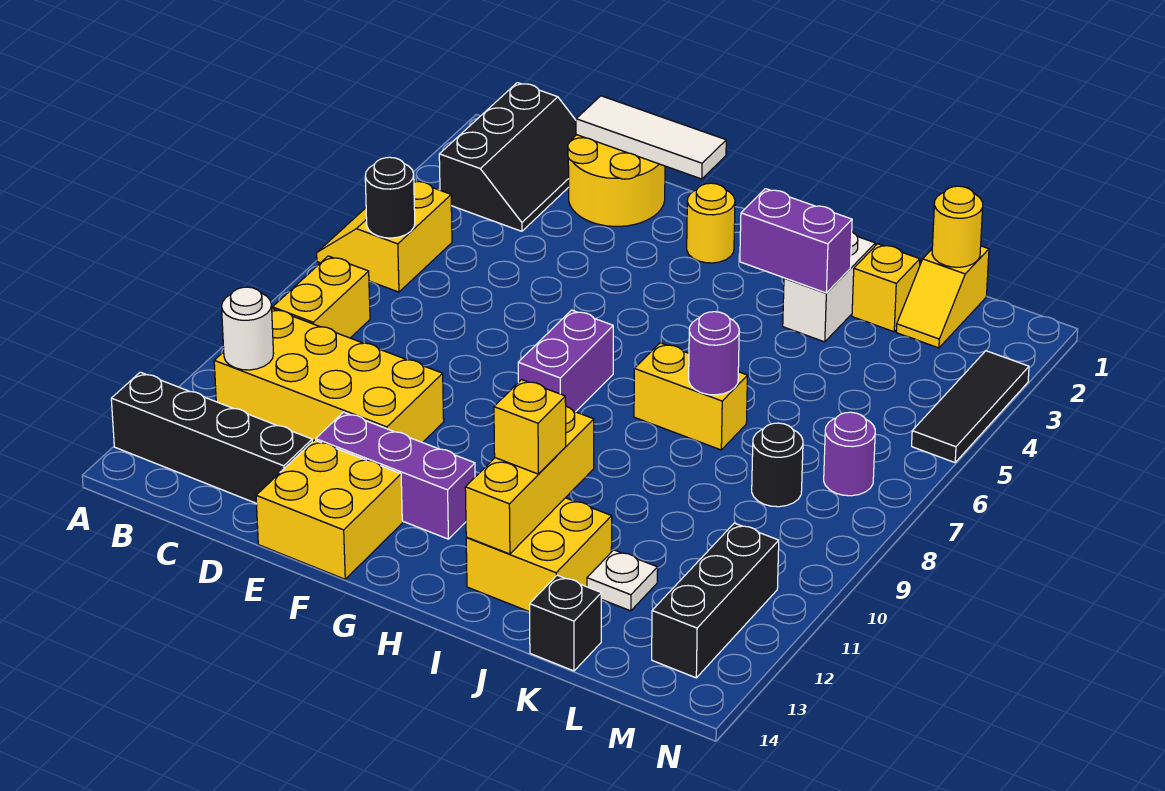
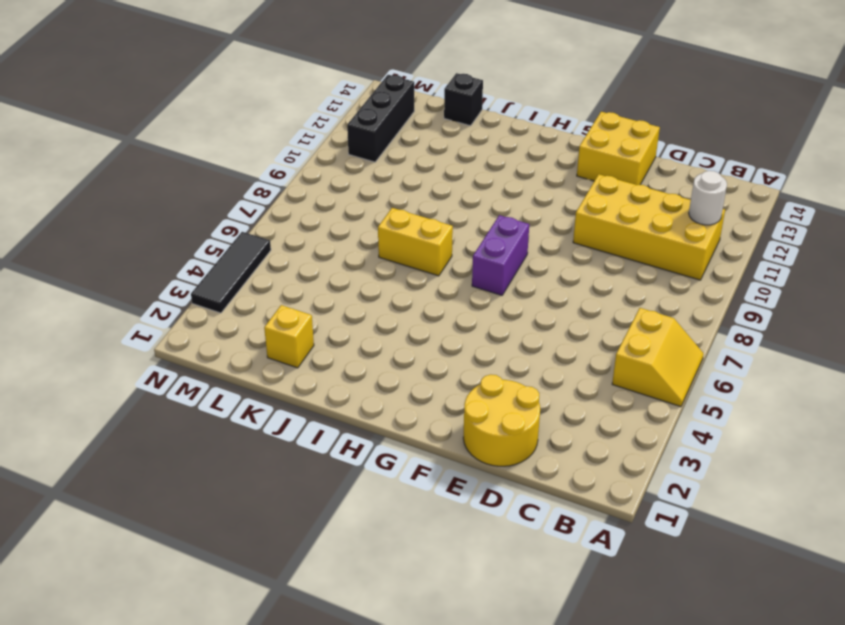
none -> black 1x4 brick [111,372,312,503]
none -> black 2x3 slope [439,83,576,231]
none -> yellow 1x2 brick [273,256,370,338]

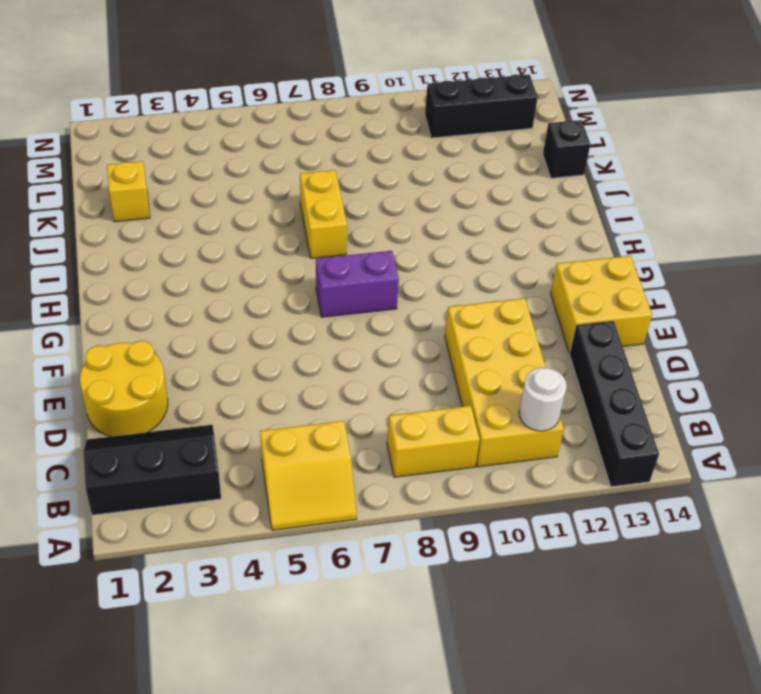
none -> purple 1x3 brick [316,412,475,539]
none -> yellow 1x1 round brick [687,183,735,263]
none -> yellow 2x2 brick [466,498,612,612]

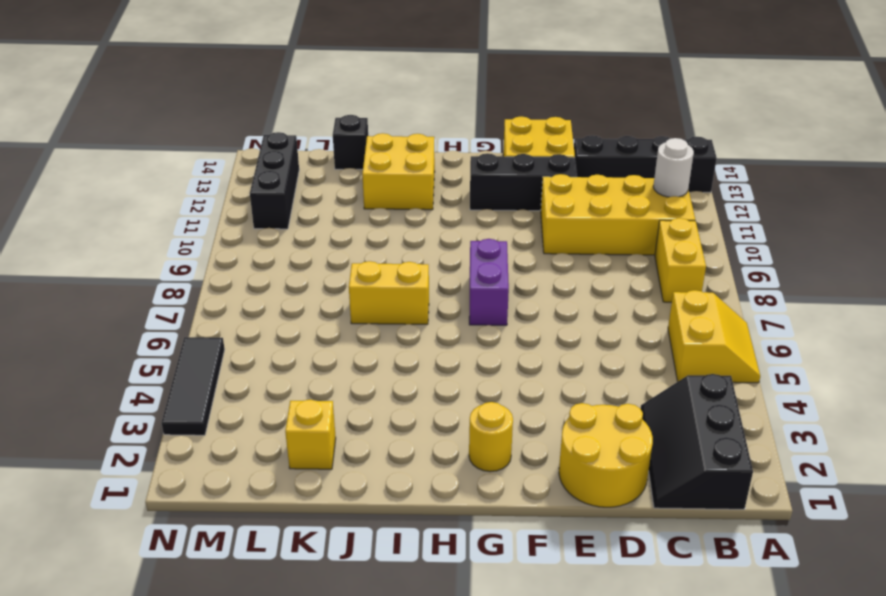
black 1x3 brick [470,153,577,211] -> purple 1x3 brick [316,412,475,539]
none -> white 1x2 brick [783,232,875,342]
none -> white 1x1 plate [587,550,658,611]
none -> yellow 1x2 slope [896,246,989,348]

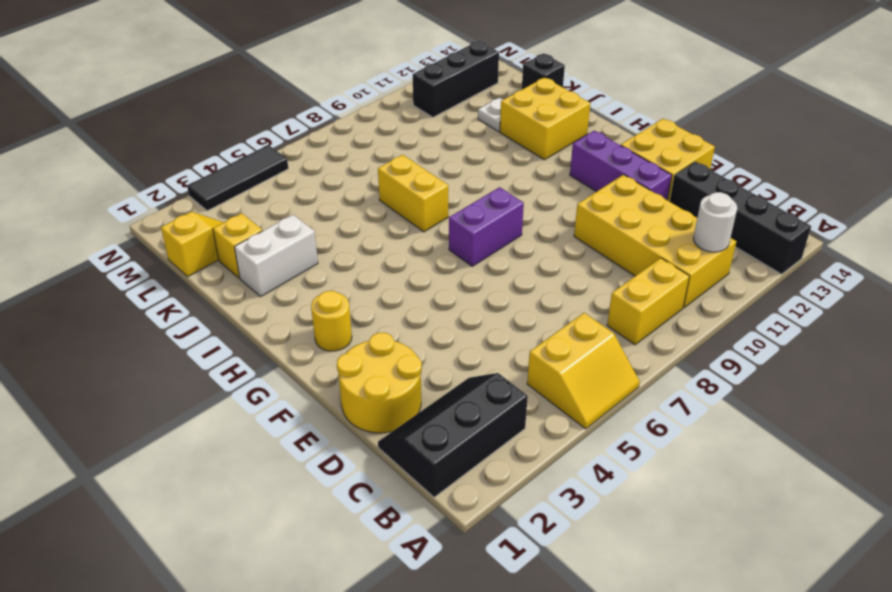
none -> black 1x1 round brick [752,423,803,507]
none -> purple 1x1 round brick [824,412,875,496]
none -> black 1x1 round brick [365,157,415,238]

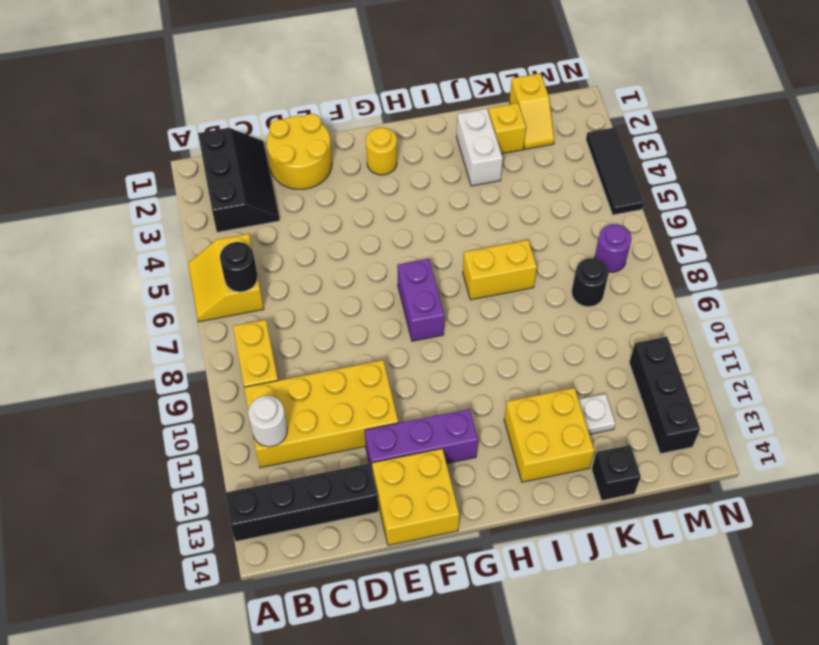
none -> white 1x3 tile [576,96,726,179]
none -> purple 1x2 brick [740,189,852,293]
none -> yellow 1x3 brick [465,407,594,554]

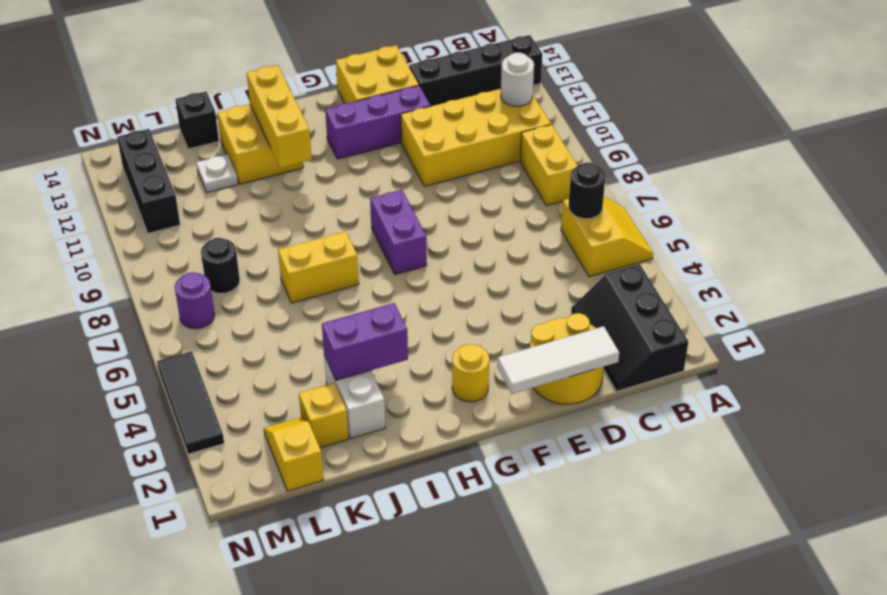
none -> purple 1x1 round brick [689,312,739,395]
none -> yellow 1x1 round brick [932,186,983,267]
none -> yellow 1x1 brick [494,380,566,474]

